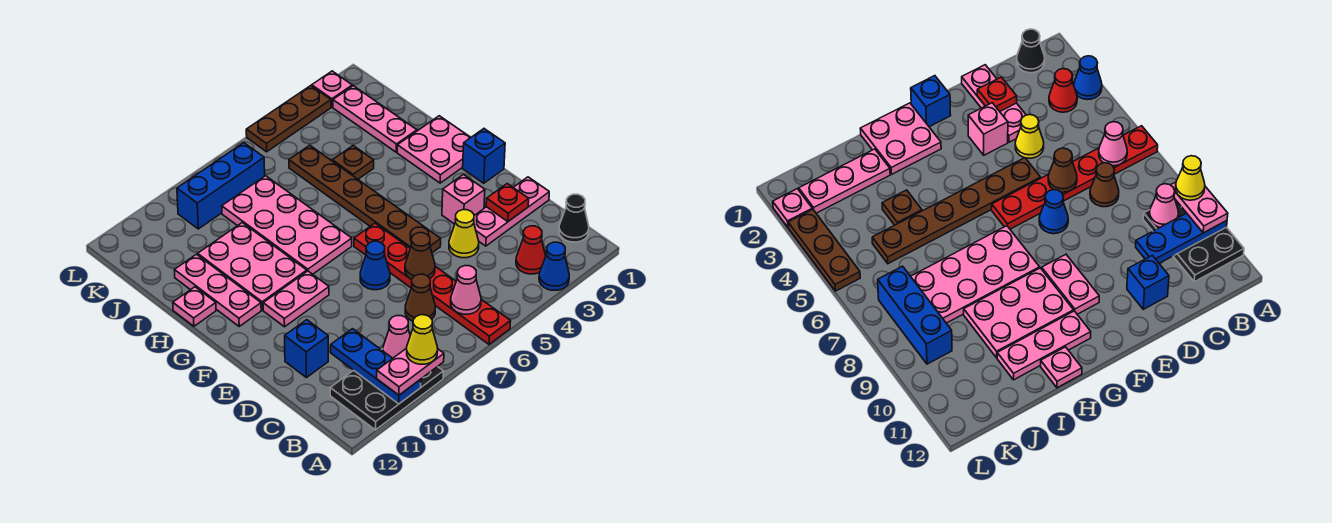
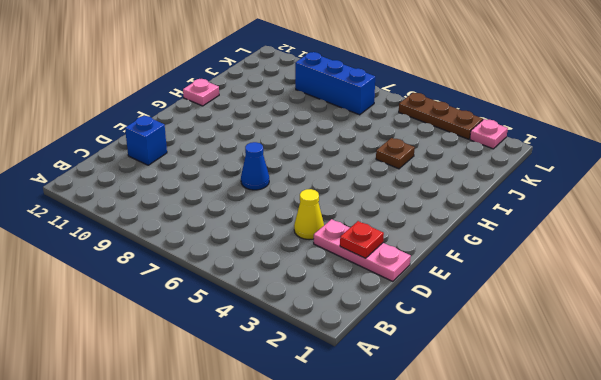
none -> blue 1x1 cone [539,242,569,290]
none -> red 1x6 plate [354,223,511,344]
none -> black 2x3 plate [330,349,443,430]
none -> black 1x1 cone [559,194,589,242]

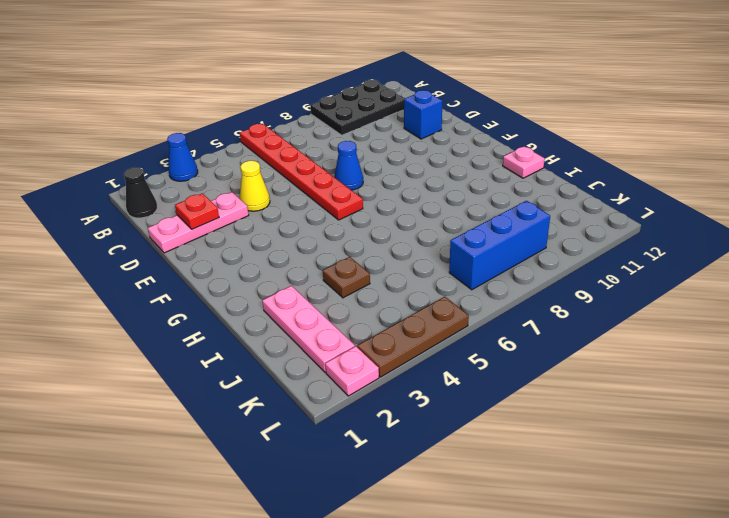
none -> red 1x1 cone [516,226,546,274]
none -> brown 1x1 cone [405,274,435,321]
none -> pink 1x1 brick [442,175,485,224]
none -> brown 1x6 plate [289,145,441,253]

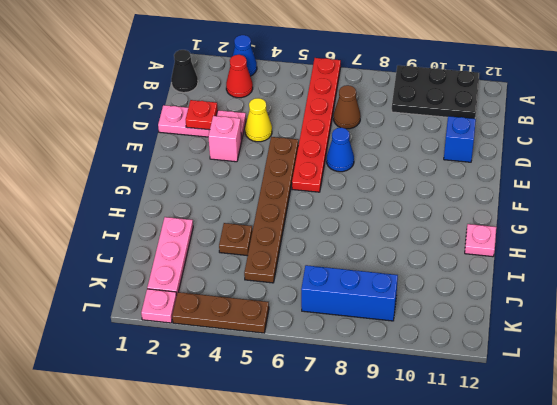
none -> blue 1x1 brick [463,129,505,183]
none -> pink 1x2 plate [263,271,329,327]
none -> pink 2x2 plate [397,116,471,183]
none -> pink 2x4 plate [222,176,352,274]

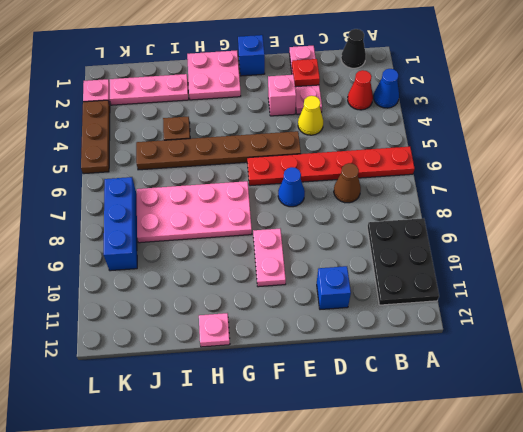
none -> pink 2x3 plate [198,223,307,310]
none -> pink 1x3 plate [175,254,261,326]
none -> blue 1x3 plate [331,329,421,404]
none -> pink 1x1 cone [451,266,481,314]

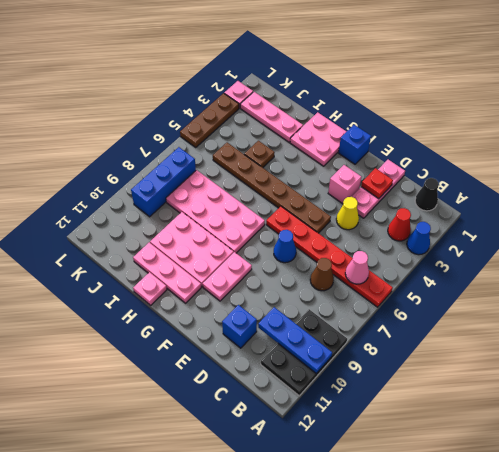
none -> pink 1x1 cone [383,316,410,358]
none -> brown 1x1 cone [405,233,435,279]
none -> pink 1x2 plate [377,348,444,395]
none -> yellow 1x1 cone [407,315,438,364]

